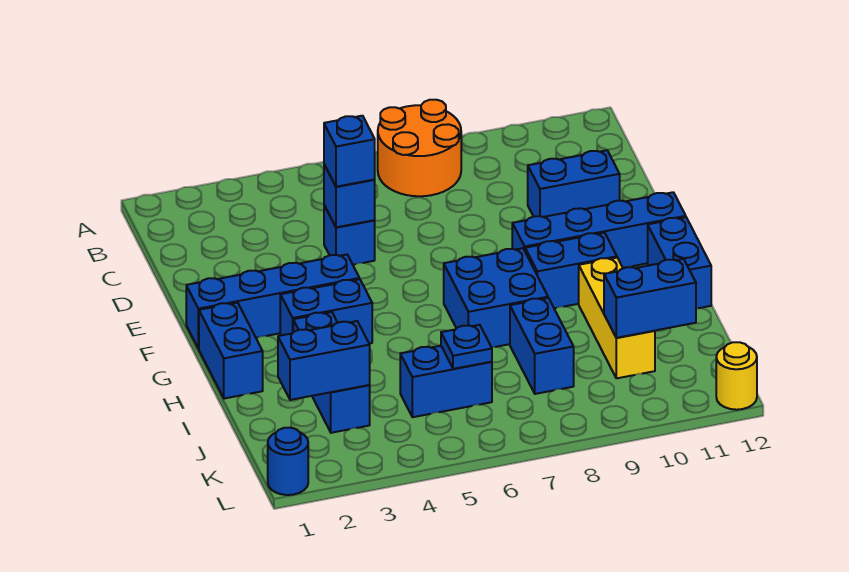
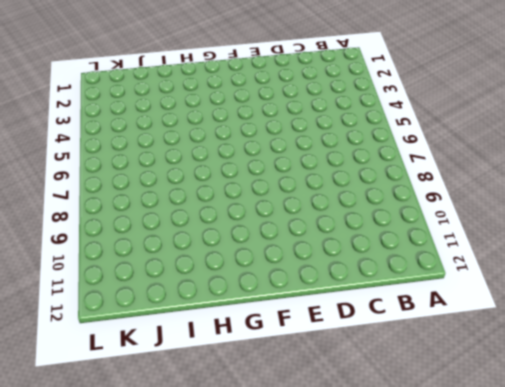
none -> orange 2x2 round brick [378,100,461,196]
none -> blue 1x1 brick [324,205,375,265]
none -> blue 1x2 brick [528,150,620,217]

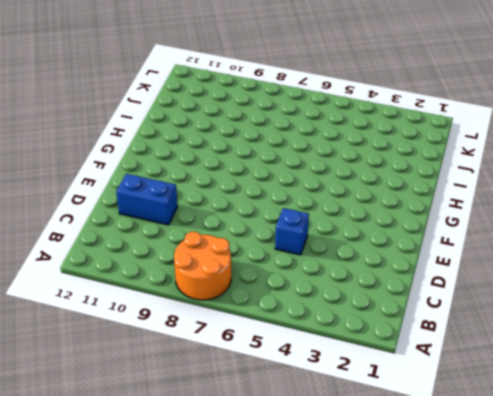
none -> blue 1x4 brick [186,254,359,349]
none -> blue 1x4 brick [512,192,686,268]
none -> blue 1x2 brick [199,303,263,399]

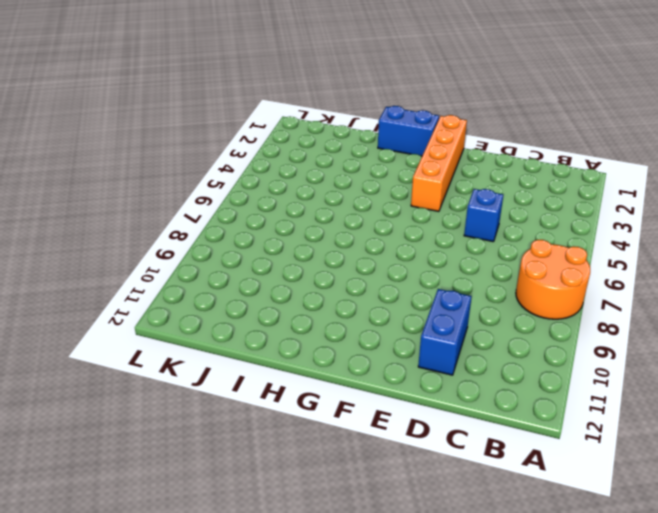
orange 1x4 brick [411,115,467,211] -> blue 1x4 brick [186,254,359,349]
none -> blue 1x4 brick [512,192,686,268]
none -> blue 1x2 brick [280,279,372,344]
none -> blue 2x2 brick [444,248,548,347]

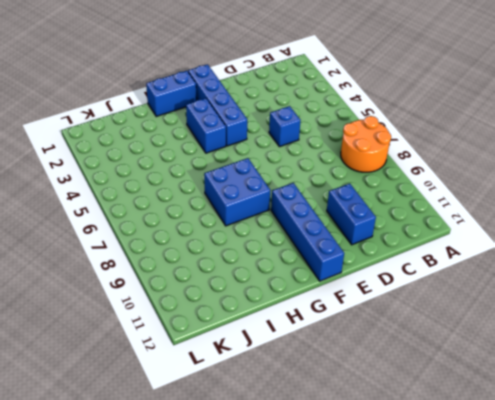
none -> blue 1x2 brick [525,233,617,308]
none -> blue 1x2 brick [648,217,711,308]
none -> blue 1x3 brick [293,312,370,433]

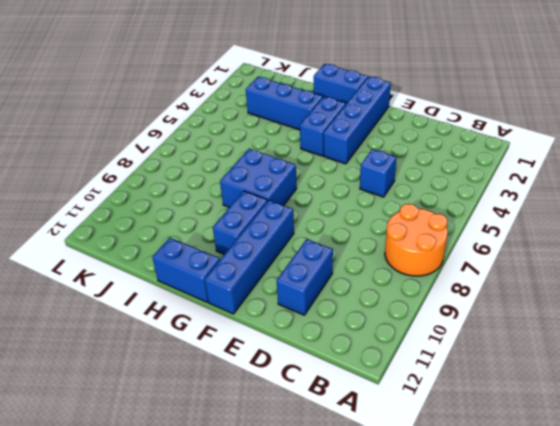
none -> yellow 1x3 brick [579,258,655,378]
none -> blue 1x2 brick [510,298,574,394]
none -> blue 1x2 brick [400,346,492,417]

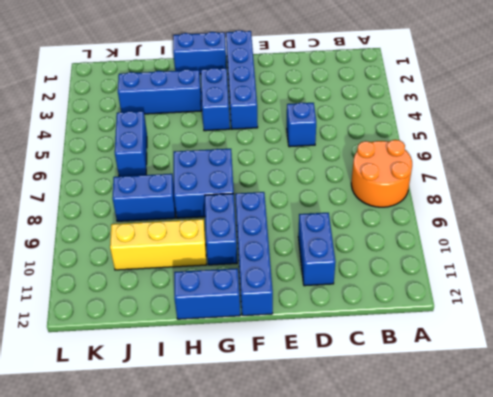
none -> blue 1x1 round brick [268,428,308,495]
none -> yellow 1x1 round brick [716,342,757,410]
none -> blue 1x1 brick [324,165,375,227]

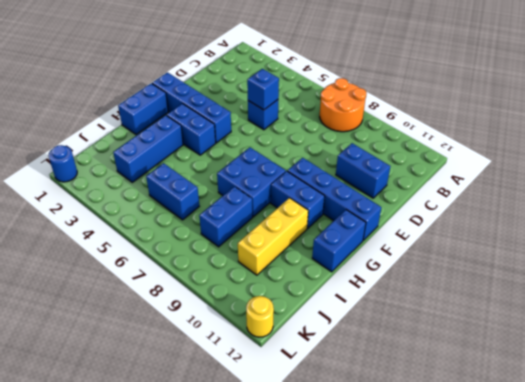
none -> blue 1x2 brick [278,321,370,400]
none -> blue 1x1 plate [441,325,492,369]
none -> blue 1x2 brick [604,259,696,338]

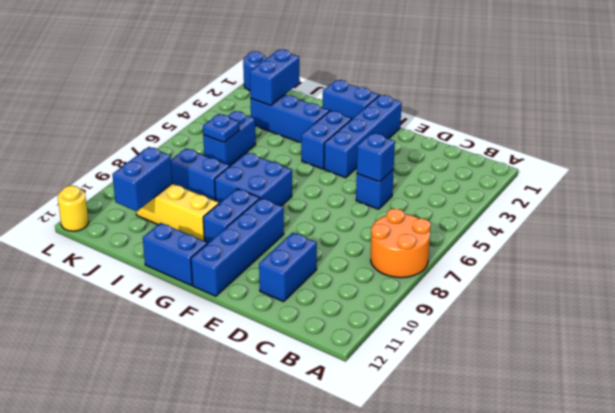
none -> blue 1x1 brick [324,116,375,187]

